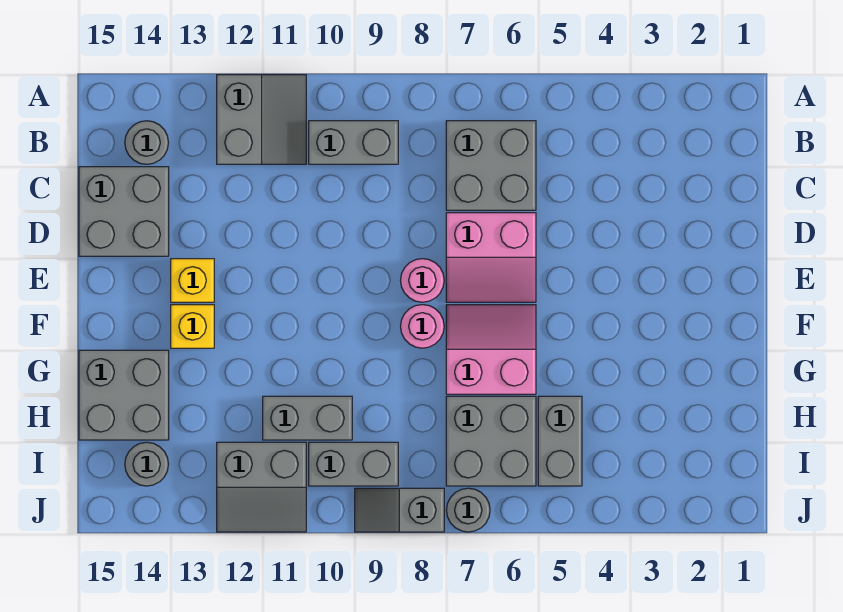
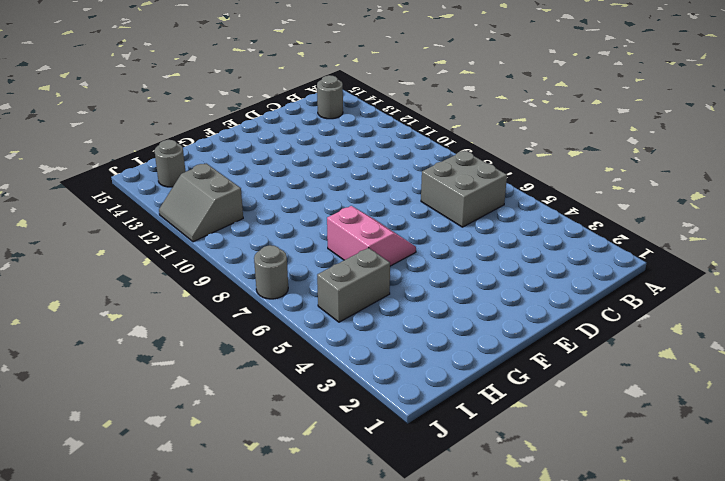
none -> grey 2x2 slope [217,75,306,164]
none -> grey 1x2 brick [309,121,398,164]
none -> grey 2x2 brick [79,167,169,256]

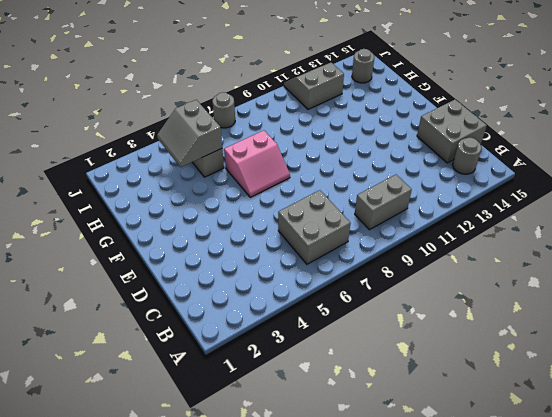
grey 2x2 slope [157,100,222,167] -> grey 2x2 slope moved to [217,75,306,164]
none -> pink 2x2 slope [446,213,536,302]
none -> pink 1x1 round brick [401,259,444,302]
none -> yellow 1x1 brick [171,259,214,302]

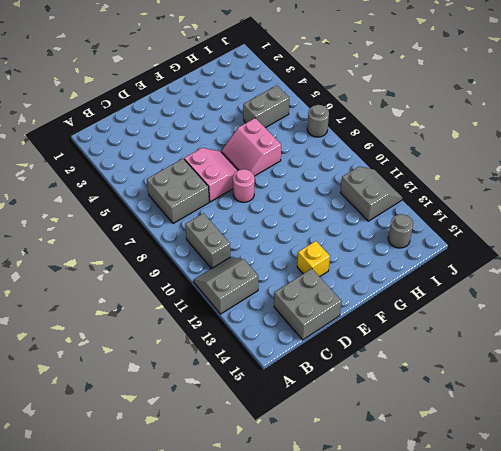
none -> grey 1x1 round brick [125,121,168,164]
none -> pink 1x1 round brick [401,305,444,348]
none -> yellow 1x1 brick [171,305,214,348]

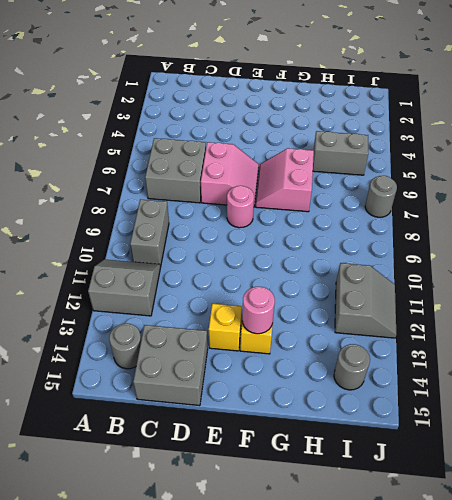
pink 1x1 round brick [242,287,275,334] -> pink 1x1 round brick moved to [401,305,444,348]
none -> grey 2x2 brick [79,350,169,440]
none -> grey 2x2 brick [446,396,536,486]
none -> grey 1x2 brick [263,396,352,440]

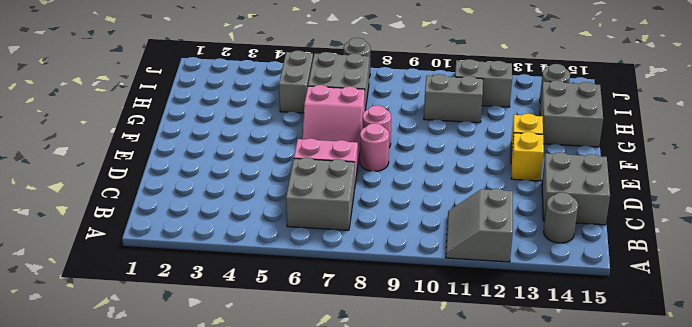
none -> grey 1x2 brick [309,121,398,164]
none -> grey 1x2 brick [309,442,398,486]
none -> grey 1x2 slope [355,488,444,532]

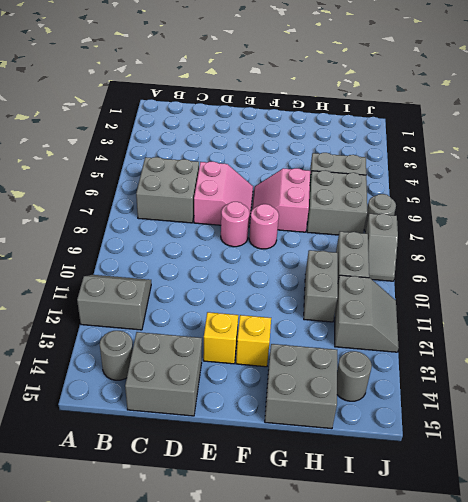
none -> grey 1x2 brick [309,121,398,164]

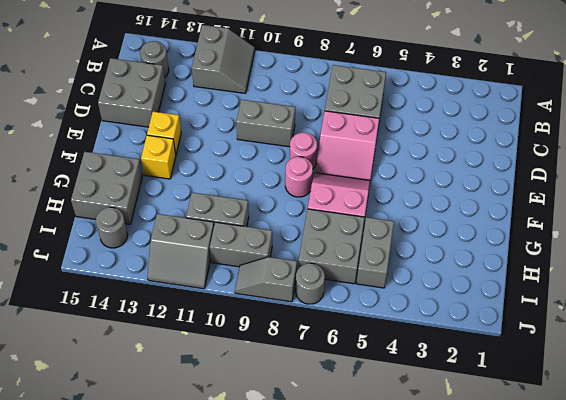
grey 1x2 brick [236,100,295,147] -> grey 1x2 brick moved to [309,121,398,164]

